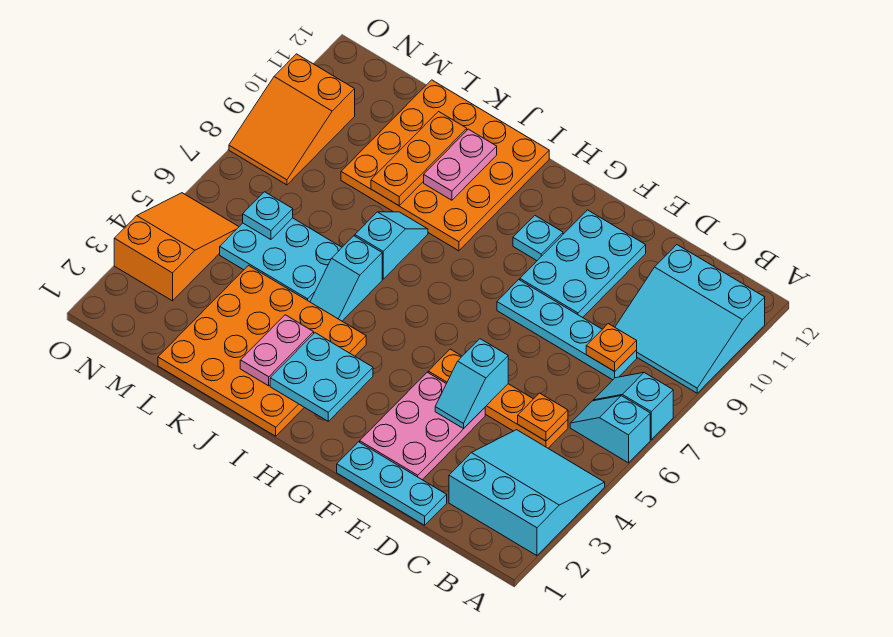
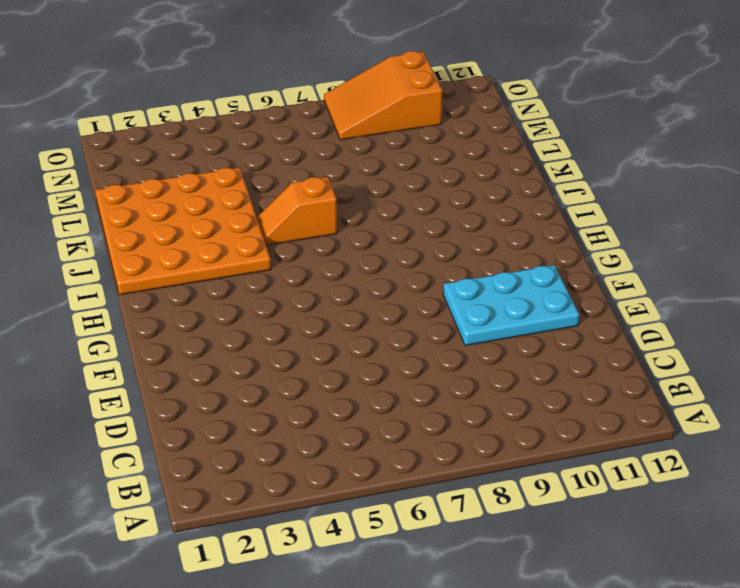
orange 1x2 slope [257,177,337,245] -> cyan 1x2 slope [310,236,382,321]
none -> cyan 3x3 slope [449,430,605,556]
none -> cyan 1x2 slope [570,396,650,463]
none -> cyan 1x2 slope [593,373,673,440]

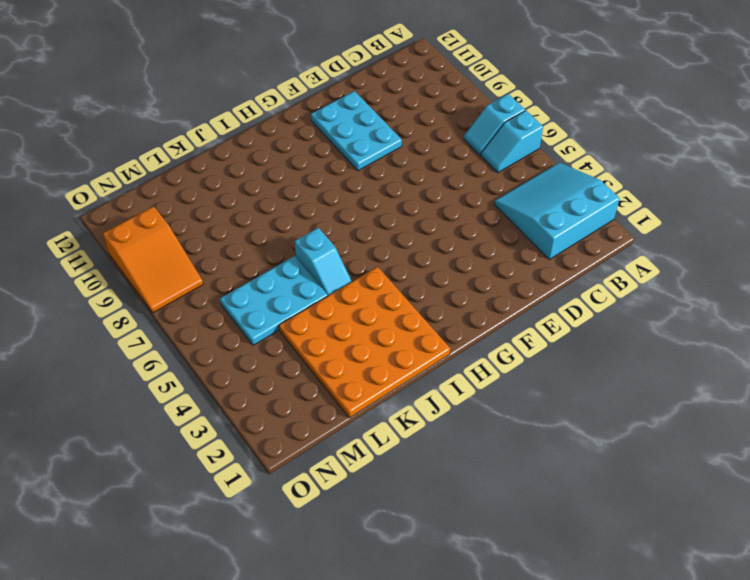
none -> cyan 3x3 slope [615,245,765,393]
none -> orange 1x4 plate [428,349,568,448]
none -> cyan 1x4 plate [497,280,637,380]

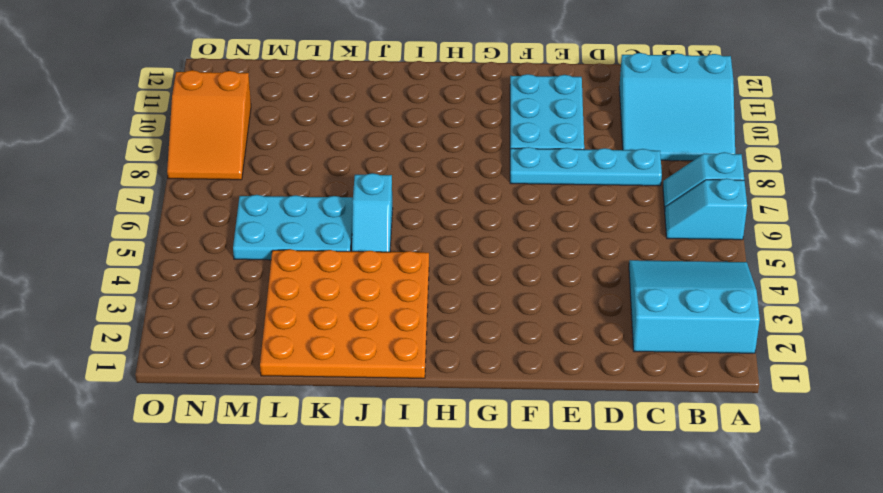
none -> orange 1x4 plate [428,349,568,448]
none -> cyan 1x3 plate [337,442,447,525]
none -> pink 2x3 plate [360,372,485,480]

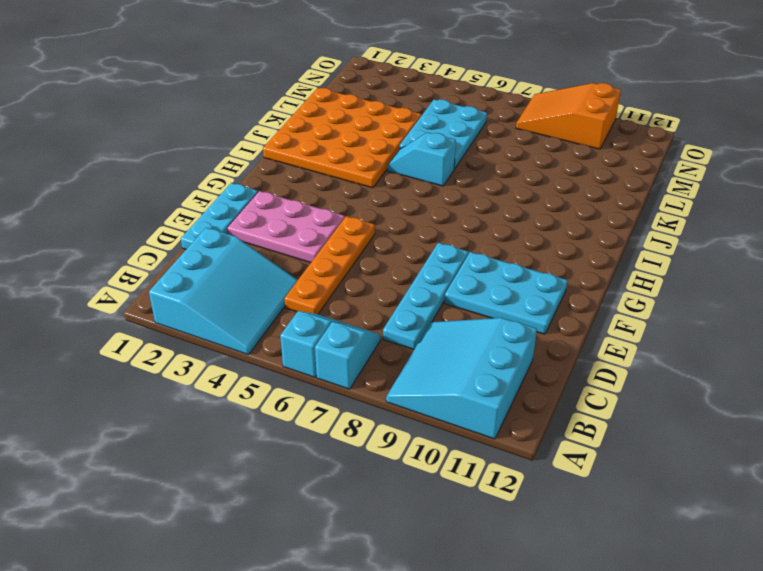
none -> cyan 1x1 plate [513,216,563,261]
none -> orange 4x4 plate [341,80,549,251]
none -> cyan 1x2 slope [355,212,428,279]

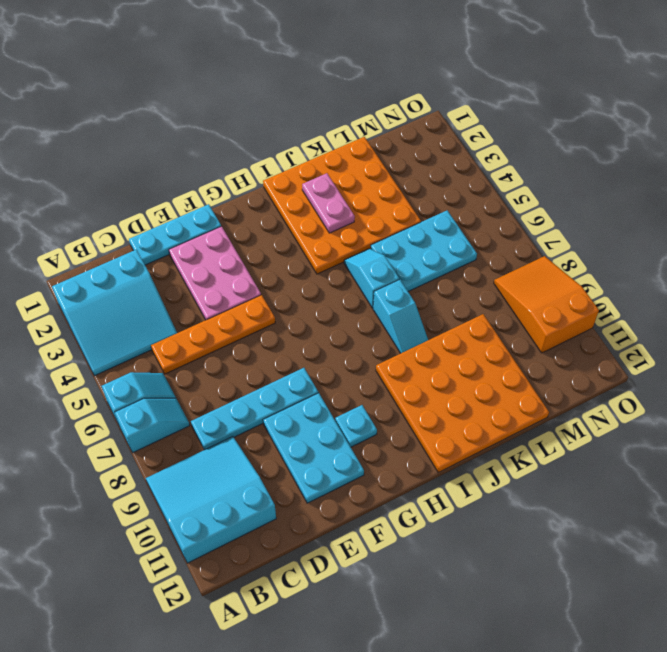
none -> orange 2x3 slope [114,193,239,301]
none -> orange 1x1 plate [518,393,568,441]
none -> orange 1x1 plate [586,324,637,371]

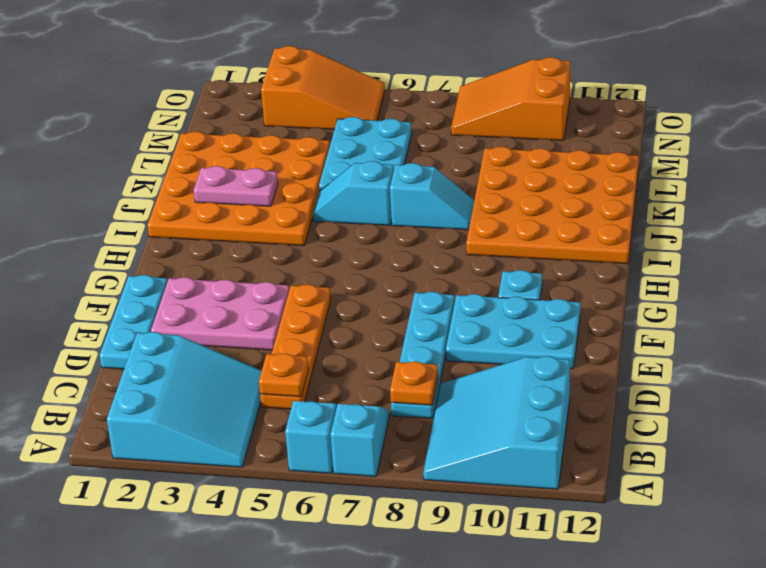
none -> cyan 1x2 slope [435,339,508,429]
none -> cyan 2x2 plate [270,333,373,421]
none -> pink 1x2 plate [424,129,497,200]

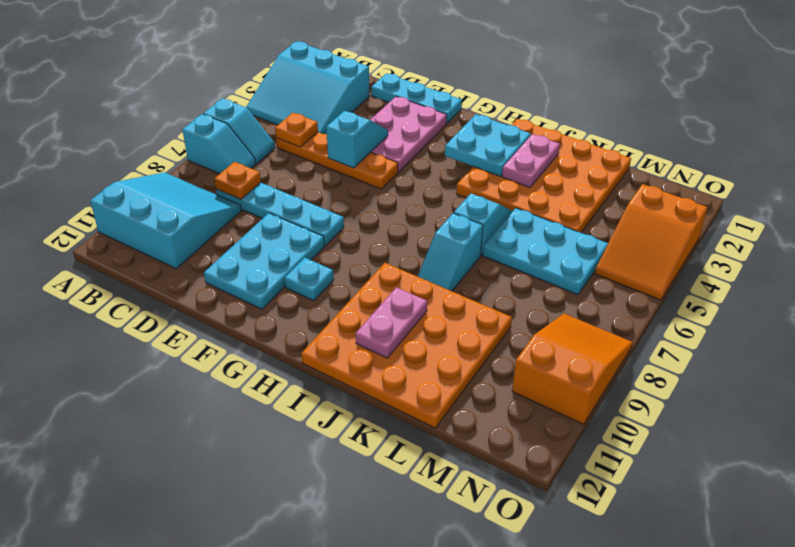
none -> orange 1x3 plate [371,112,467,206]
none -> cyan 1x1 plate [243,192,293,240]

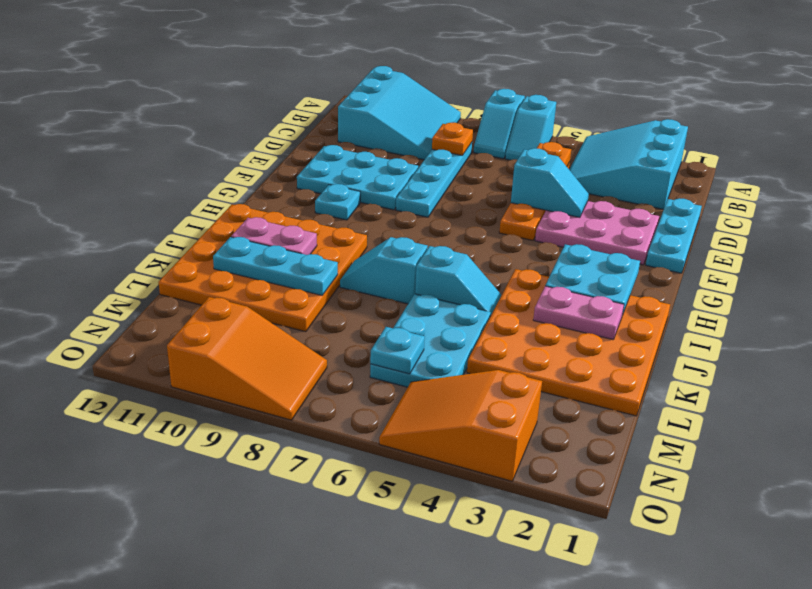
cyan 1x3 plate [213,237,338,295] -> orange 1x3 plate [371,112,467,206]

